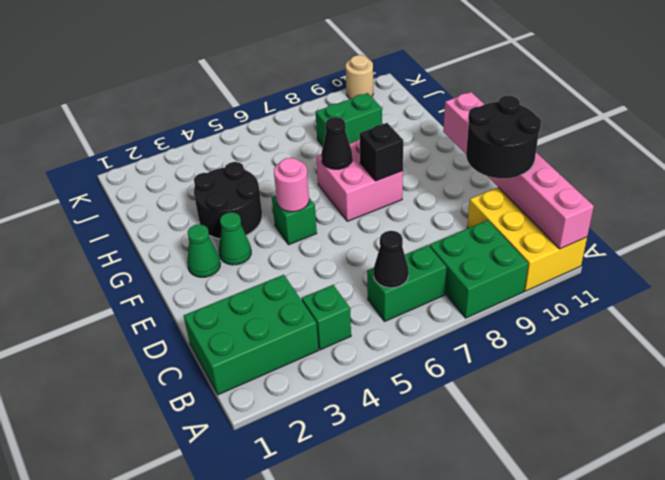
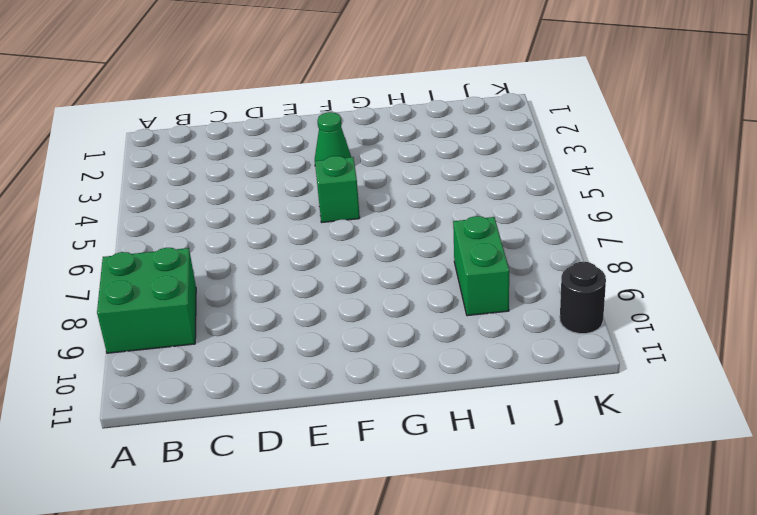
black 1x1 round brick [560,262,606,334] -> tan 1x1 round brick [346,55,373,99]
none -> yellow 2x3 brick [467,187,587,291]
none -> green 2x3 brick [184,275,319,395]
none -> green 1x1 brick [302,285,351,350]

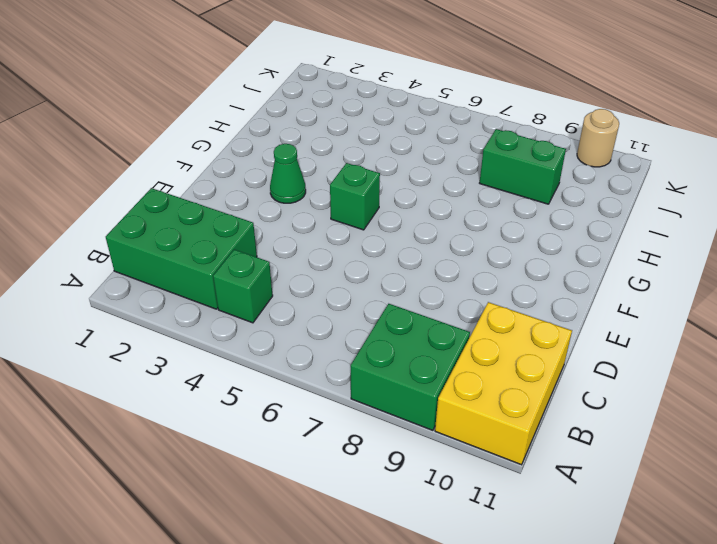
none -> green 1x2 brick [367,245,446,321]
none -> green 1x1 cone [187,224,220,277]
none -> pink 2x2 brick [316,139,403,221]

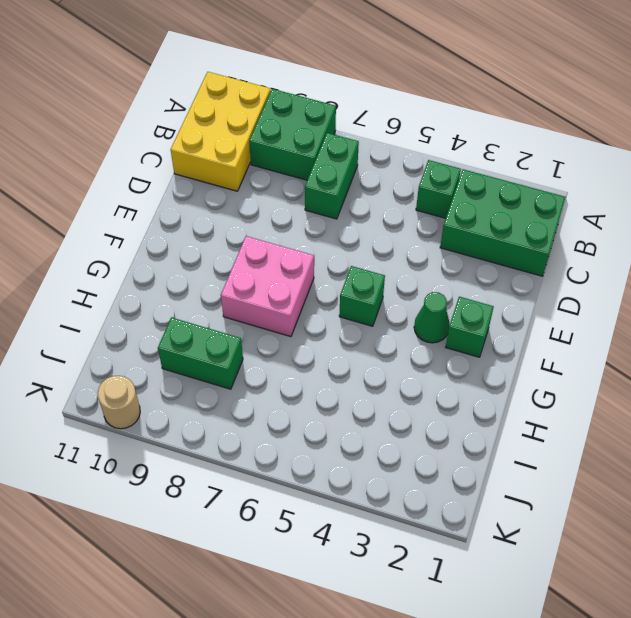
green 1x2 brick [305,133,359,219] -> green 1x2 brick turned to [367,245,446,321]
green 1x1 brick [446,297,494,357] -> green 1x1 cone [187,224,220,277]
none -> black 2x2 round brick [194,162,262,239]
none -> pink 1x6 brick [443,92,594,249]
none -> black 1x1 cone [374,231,409,288]

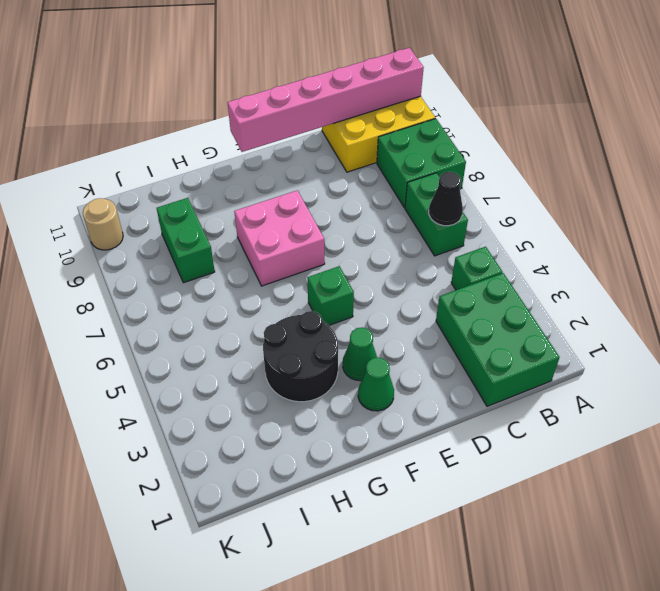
none -> pink 1x1 round brick [274,158,309,212]
none -> black 1x1 brick [359,123,404,181]
none -> black 1x1 cone [321,117,352,169]

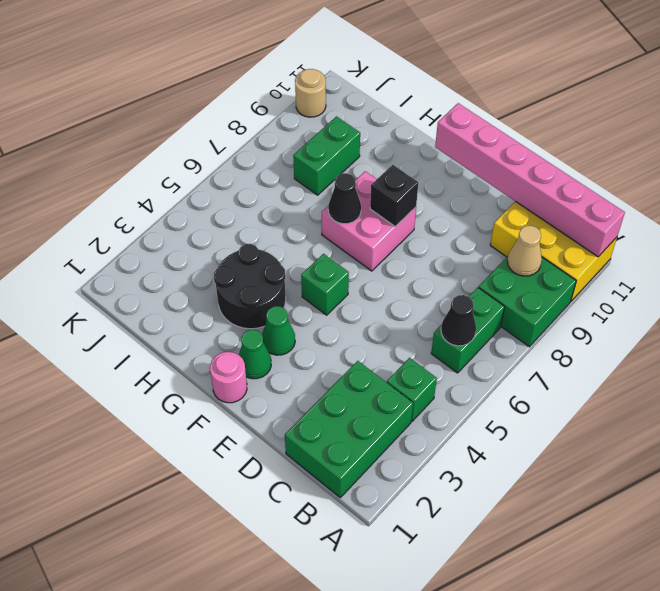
tan 1x1 cone [507,226,542,276] -> none
pink 1x1 round brick [210,352,247,403] -> pink 1x1 round brick moved to [274,158,309,212]
none -> black 2x2 round brick [466,96,541,178]

